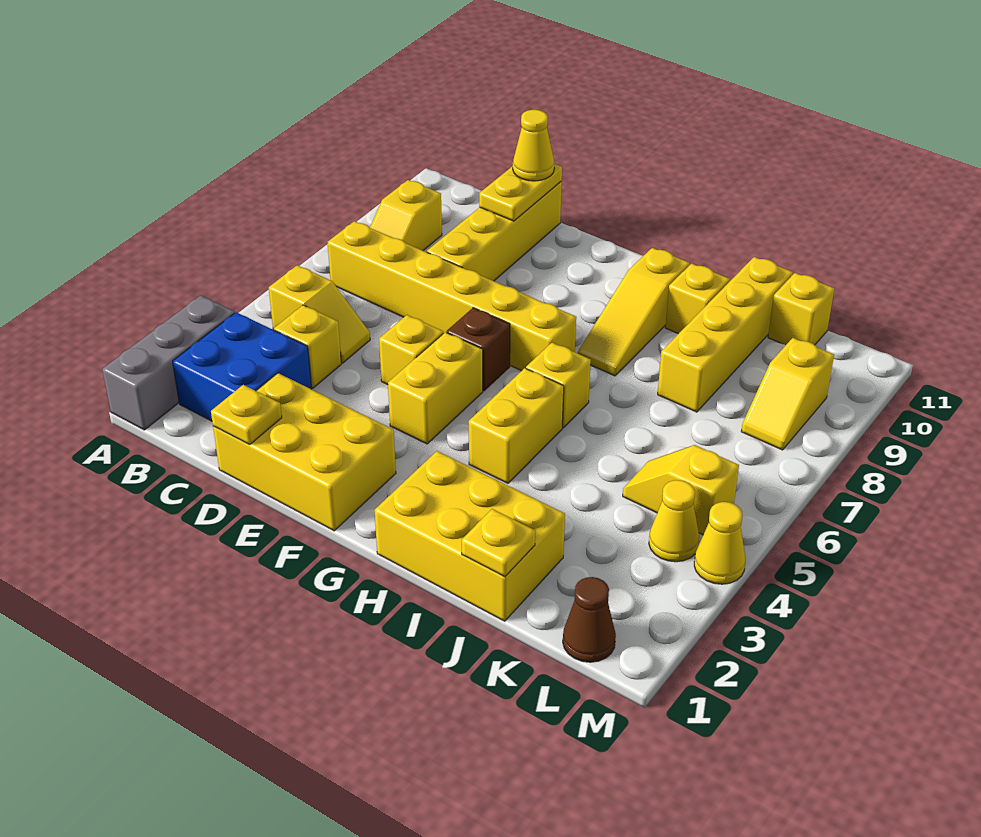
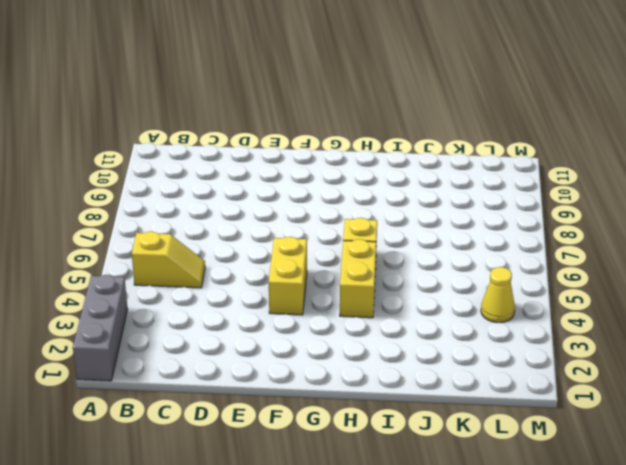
none -> blue 2x2 brick [173,312,312,421]
none -> yellow 1x6 brick [328,221,576,371]
none -> yellow 1x2 slope [370,180,442,250]

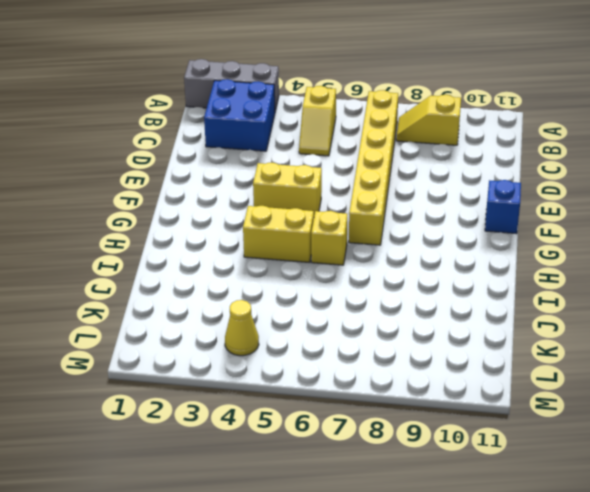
blue 1x1 brick [485,180,521,234] -> none
none -> yellow 1x1 brick [274,305,341,388]
none -> yellow 2x3 brick [213,373,396,531]
none -> yellow 1x4 brick [427,182,562,281]

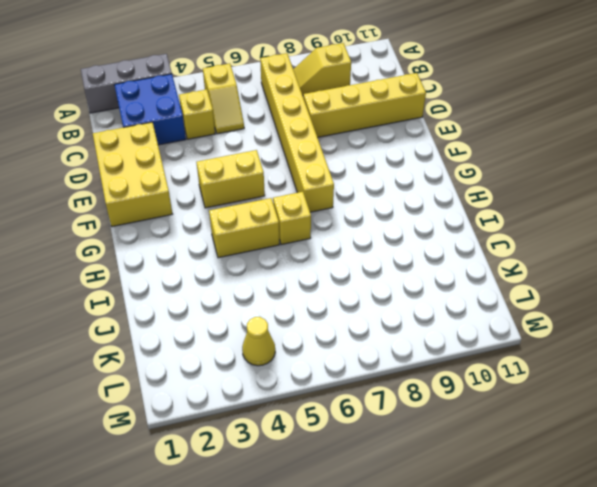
none -> yellow 1x1 brick [379,315,443,385]
none -> brown 1x1 brick [447,308,510,391]
none -> yellow 2x3 brick [374,451,565,621]

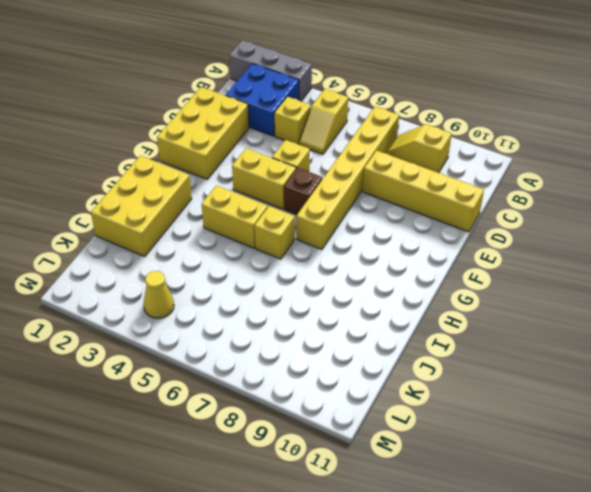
none -> yellow 1x3 slope [578,248,689,376]
none -> yellow 1x1 brick [665,263,730,334]
none -> yellow 1x4 brick [658,257,793,412]

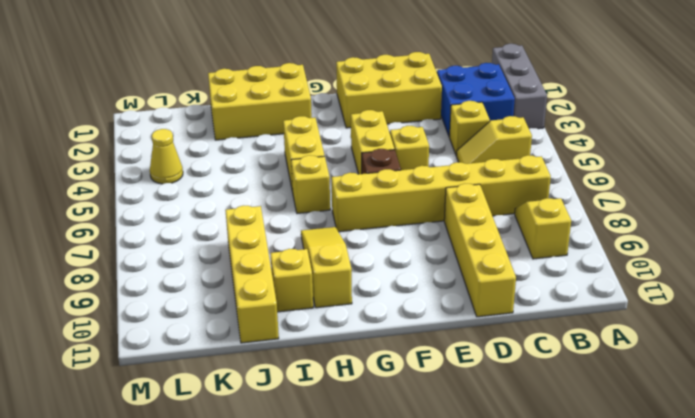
none -> yellow 1x2 slope [623,445,739,535]
none -> yellow 1x1 brick [768,273,834,345]
none -> brown 1x1 cone [563,577,616,662]

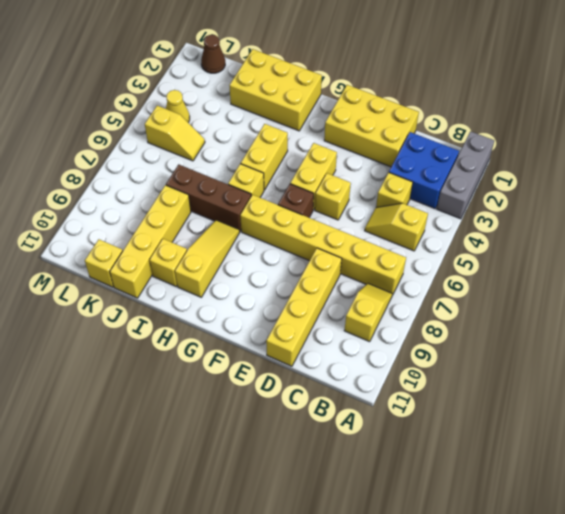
brown 1x3 brick [166,164,251,231] -> none
none -> yellow 1x2 slope [741,338,834,450]
none -> yellow 1x1 cone [694,502,745,584]
none -> yellow 1x1 plate [211,385,282,444]

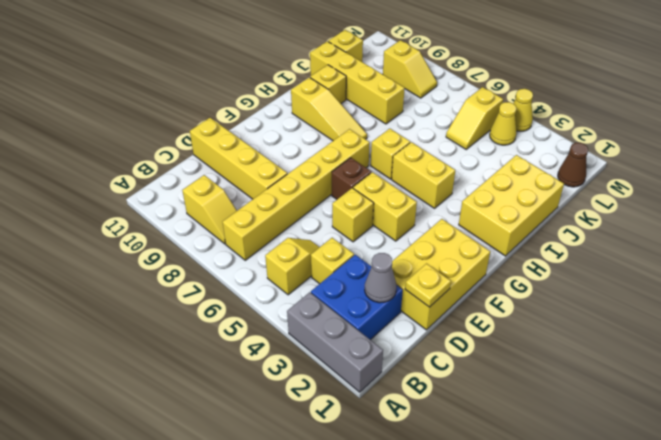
grey 1x1 cone [365,253,397,303] -> none
none -> yellow 1x2 plate [479,164,562,221]
none -> yellow 1x1 plate [462,509,535,577]
none -> yellow 1x1 cone [513,110,554,181]

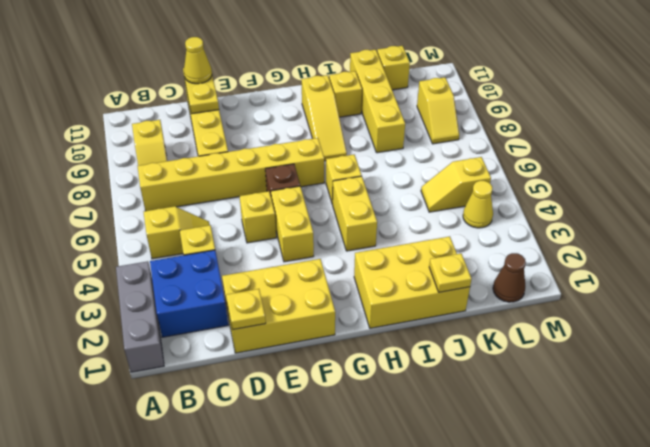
none -> yellow 1x1 cone [694,502,745,584]

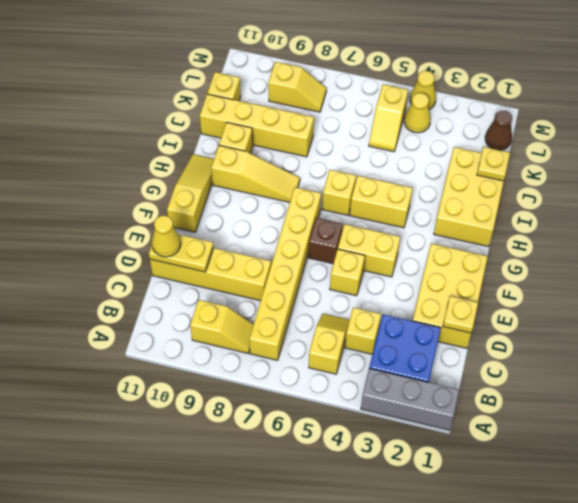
yellow 1x3 slope [167,154,214,232] -> none

